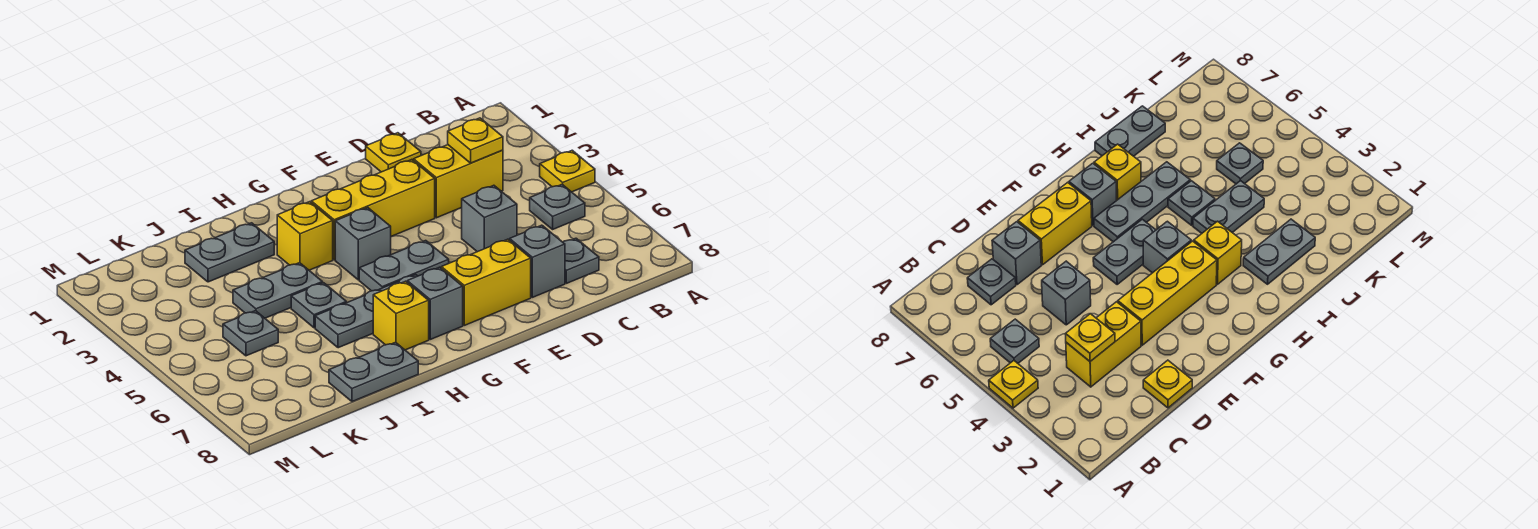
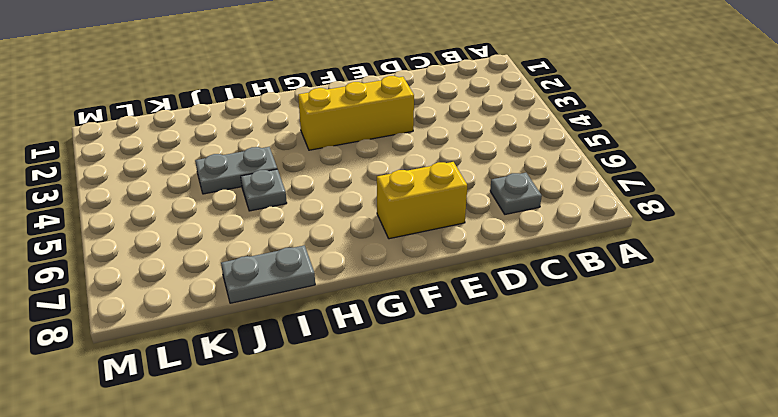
none -> yellow 1x1 plate [540,150,595,192]
none -> grey 1x1 plate [530,184,585,229]
none -> yellow 1x2 brick [414,145,503,218]

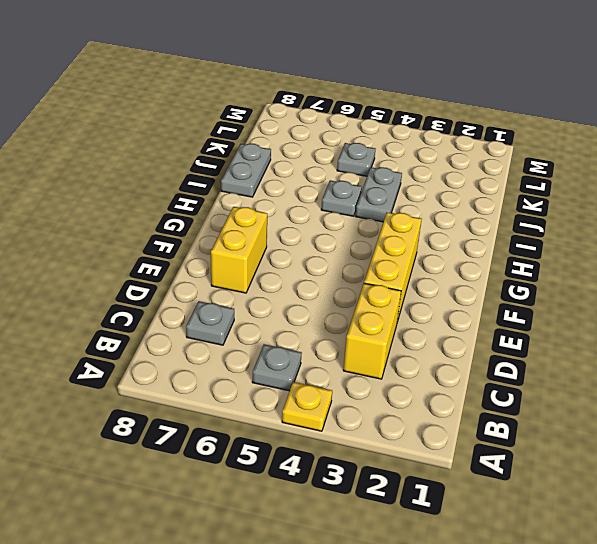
none -> yellow 1x1 plate [366,133,421,172]
none -> grey 1x1 brick [462,185,517,252]
none -> grey 1x1 brick [510,225,565,297]

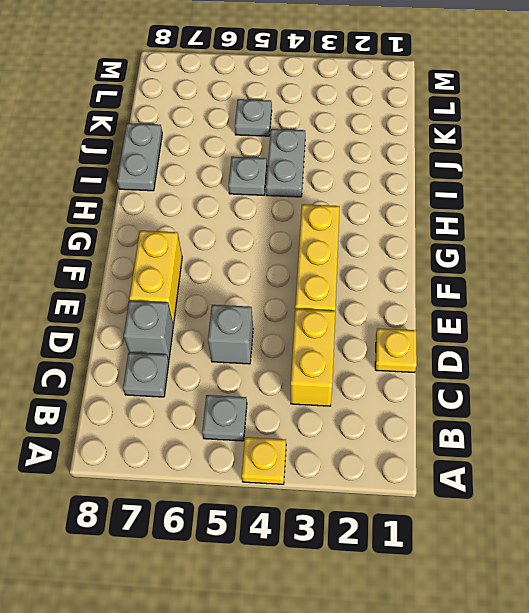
none -> grey 1x2 plate [359,241,449,291]
none -> grey 1x1 brick [335,208,391,280]
none -> grey 1x3 plate [315,274,417,348]

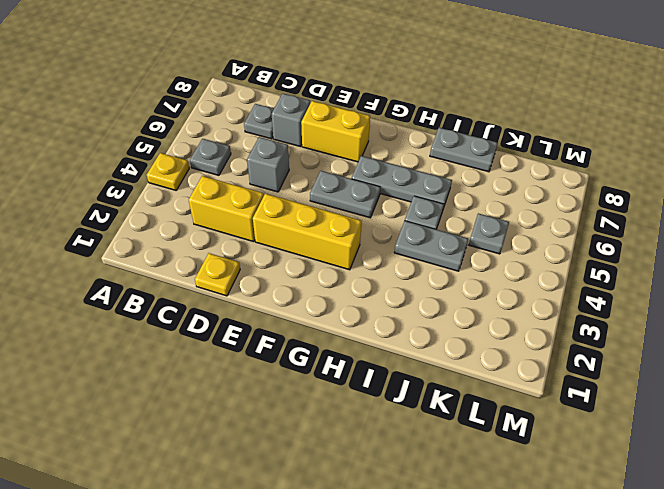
none -> grey 1x1 brick [335,208,391,280]
none -> grey 1x1 brick [407,267,463,339]
none -> yellow 1x1 brick [277,202,333,270]

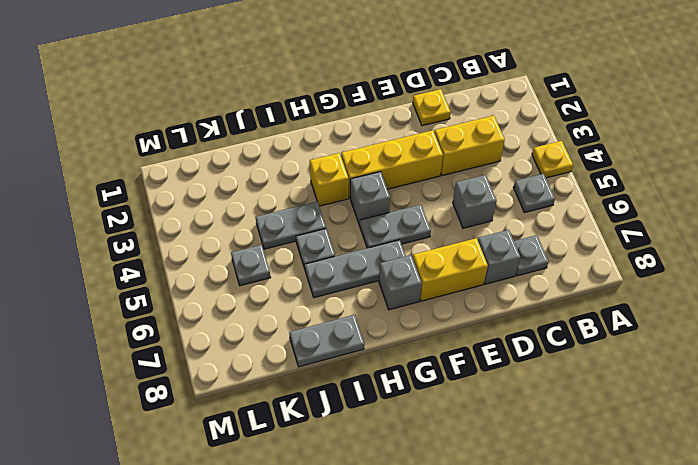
none -> yellow 1x1 brick [373,281,429,350]
none -> grey 1x2 plate [185,223,274,282]
none -> yellow 1x1 plate [448,118,503,163]

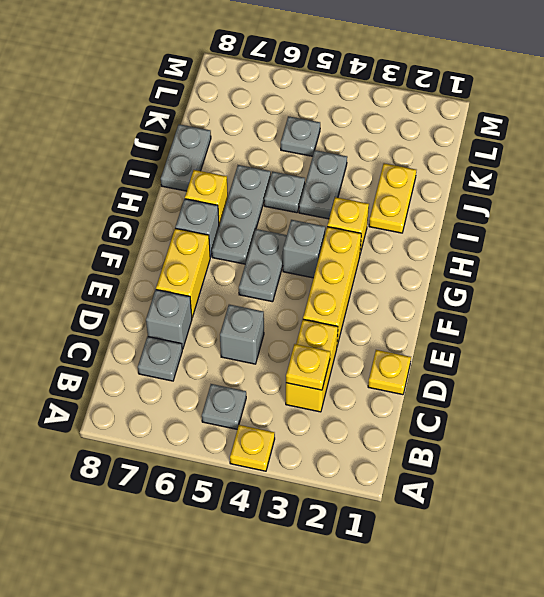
yellow 1x2 plate [369,163,416,233] -> grey 1x2 plate [185,223,274,282]

